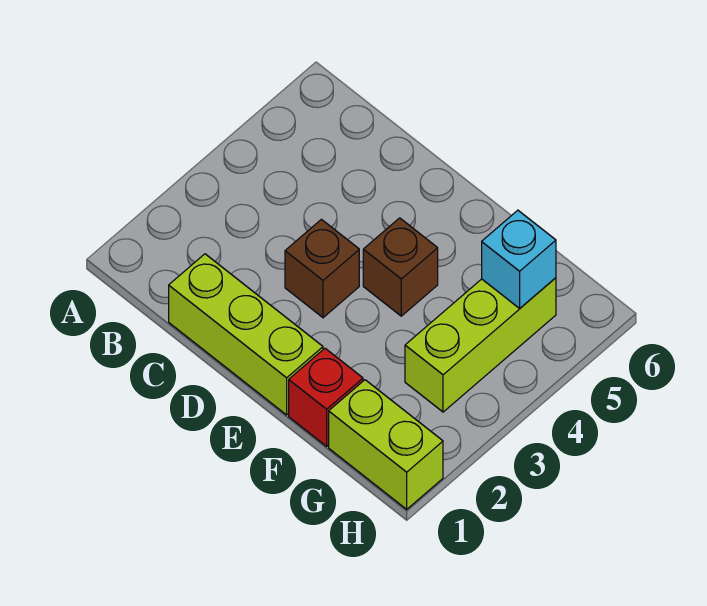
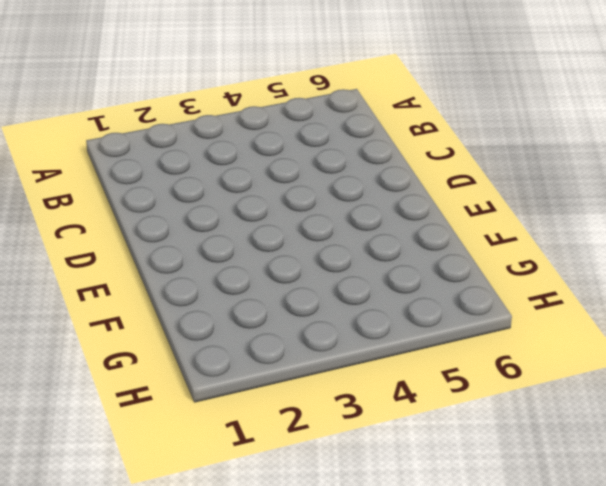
none -> lime 1x3 brick [169,254,323,415]
none -> brown 1x1 brick [285,219,359,318]

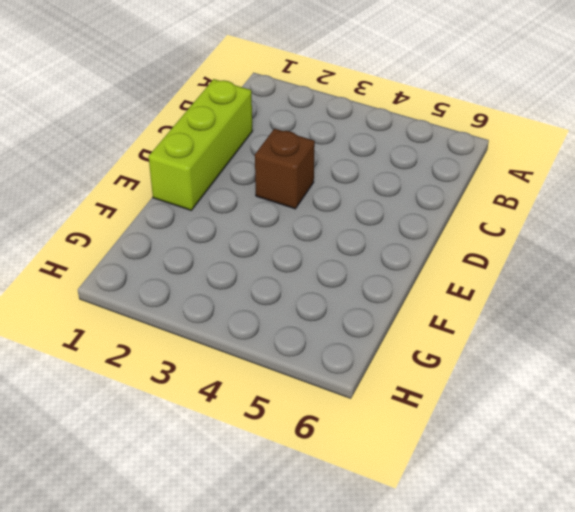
none -> brown 1x1 brick [363,218,438,316]
none -> red 1x1 brick [289,348,363,446]

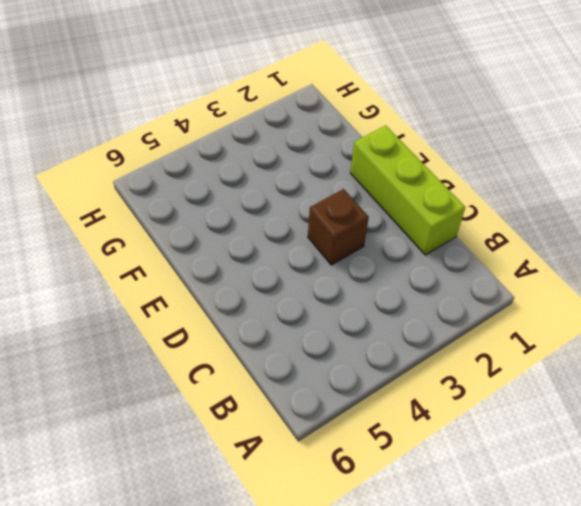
none -> brown 1x1 brick [363,218,438,316]
none -> red 1x1 brick [289,348,363,446]

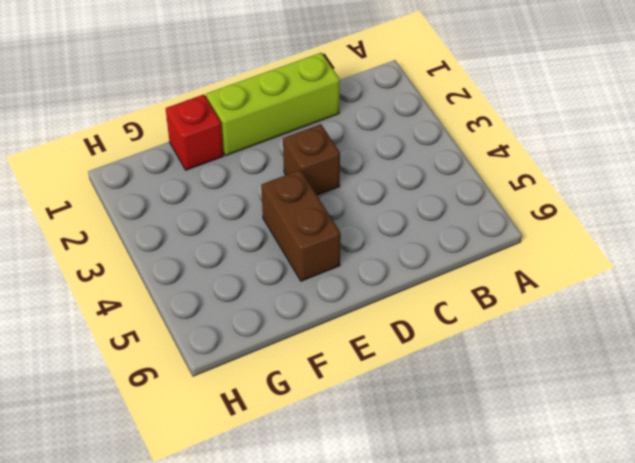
brown 1x2 brick [261,170,341,281] -> brown 1x1 brick [363,218,438,316]
none -> lime 1x2 brick [329,380,443,509]
none -> lime 1x3 brick [405,278,556,412]

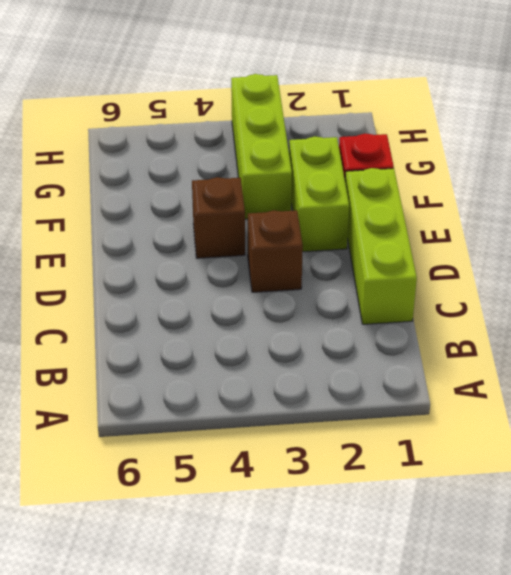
lime 1x2 brick [289,136,349,252] -> lime 1x2 brick moved to [329,380,443,509]
lime 1x3 brick [231,74,292,219] -> lime 1x3 brick turned to [405,278,556,412]
none -> cyan 1x1 brick [482,210,556,308]

